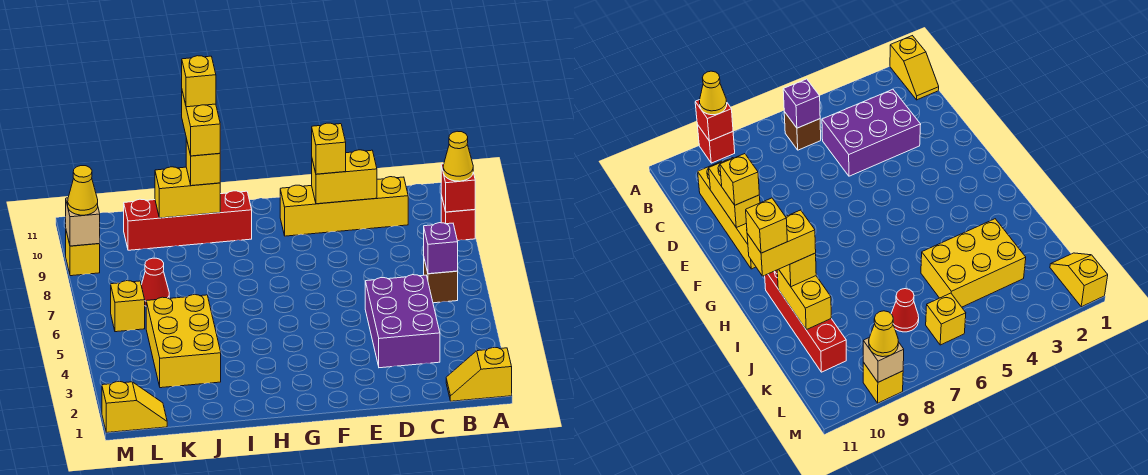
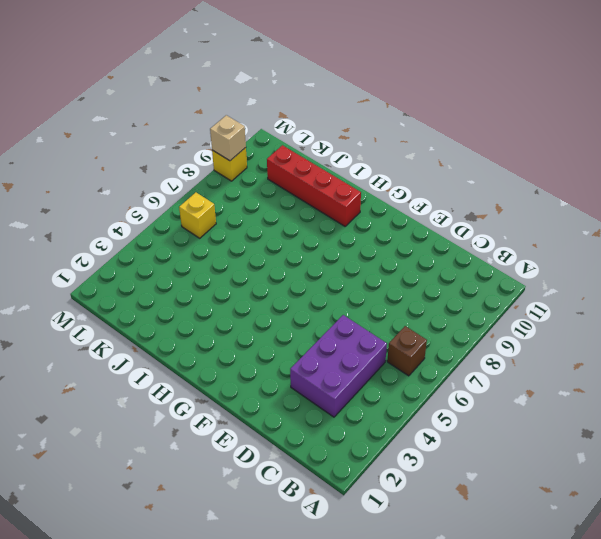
none -> yellow 1x2 slope [446,348,512,401]
none -> red 1x1 brick [441,195,475,241]
none -> yellow 1x4 brick [280,177,408,236]

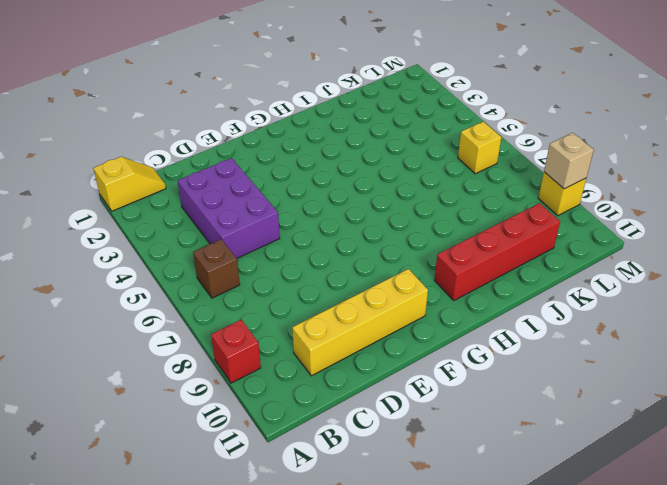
none -> yellow 2x3 brick [146,295,221,388]
none -> red 1x1 cone [141,258,169,306]
none -> yellow 1x2 slope [102,382,167,433]

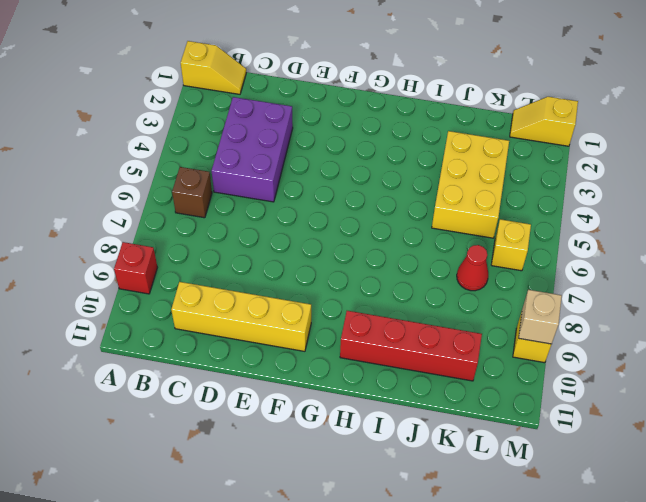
none -> red 1x1 brick [441,164,475,212]
none -> purple 1x1 brick [424,223,458,274]
none -> yellow 1x2 brick [312,150,377,204]

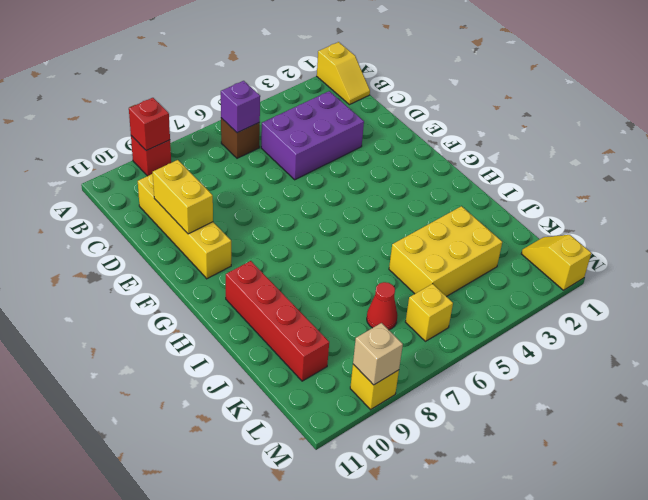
none -> yellow 1x2 brick [155,167,220,218]
none -> yellow 1x1 cone [443,131,473,181]
none -> yellow 1x1 brick [312,123,346,174]

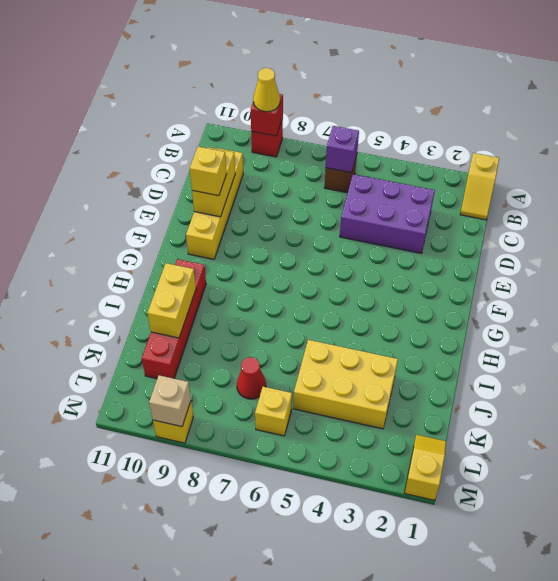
none -> yellow 1x1 brick [186,139,220,186]
none -> yellow 1x1 cone [68,166,98,215]
none -> yellow 1x2 brick [182,92,220,156]

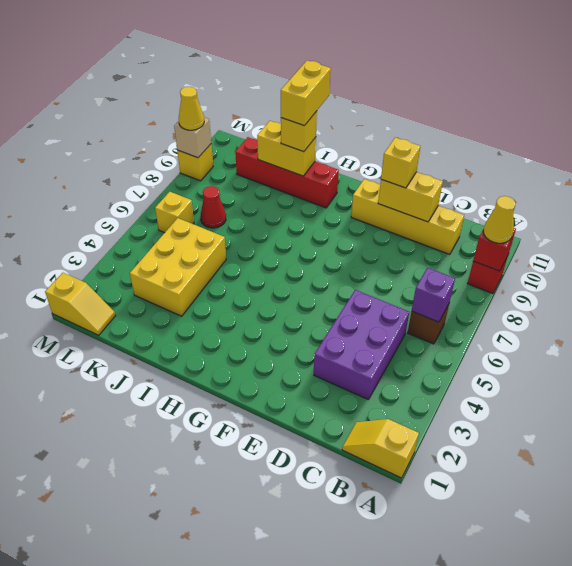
none -> yellow 1x1 brick [182,56,216,107]

